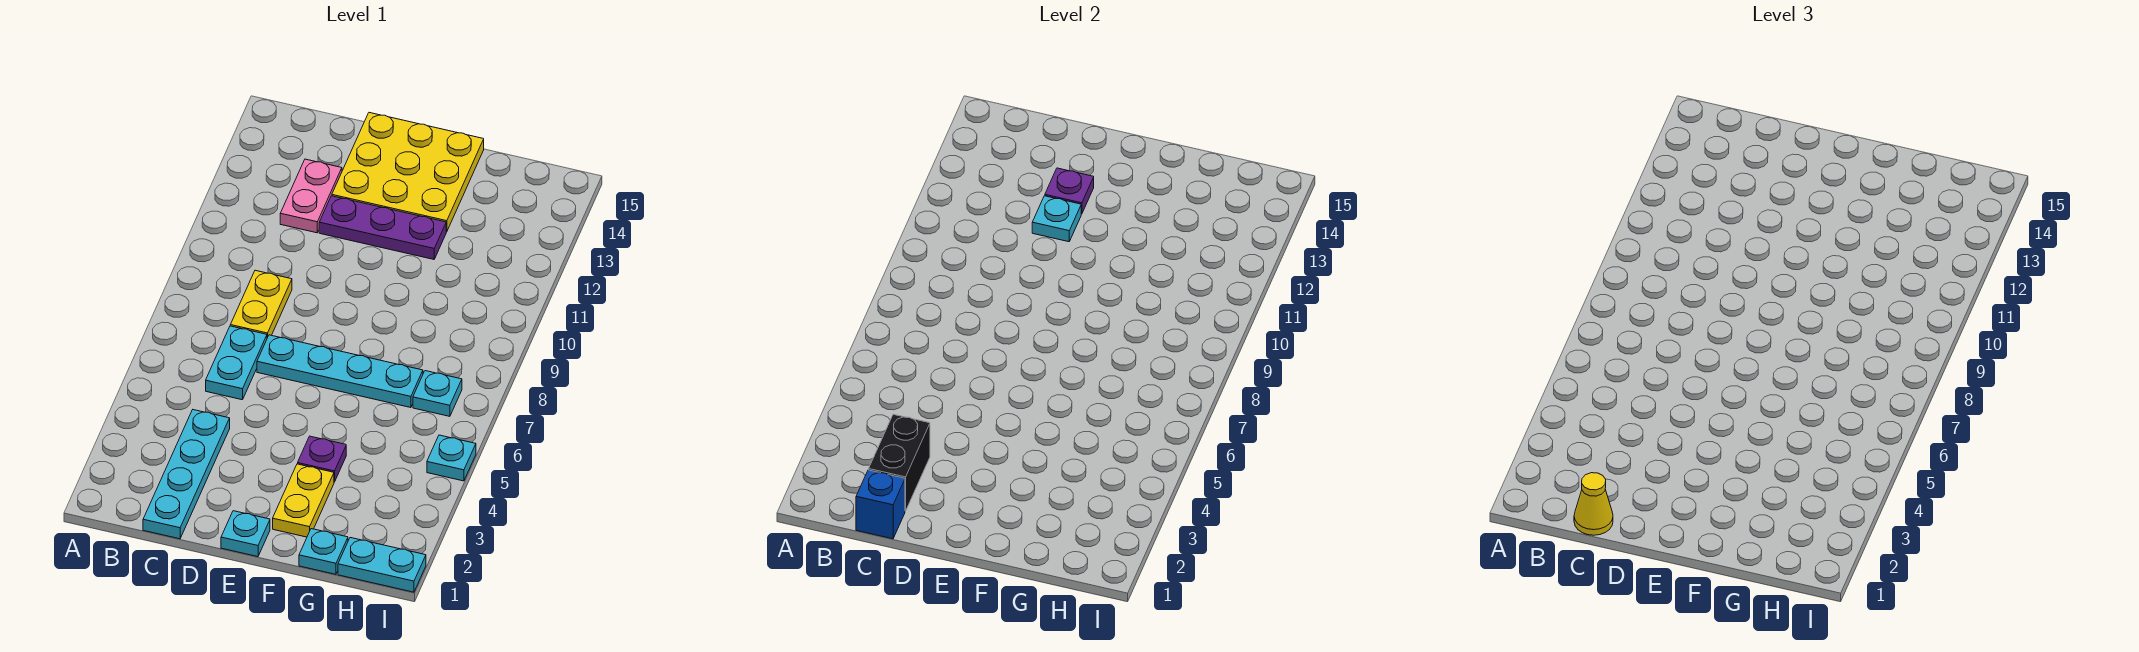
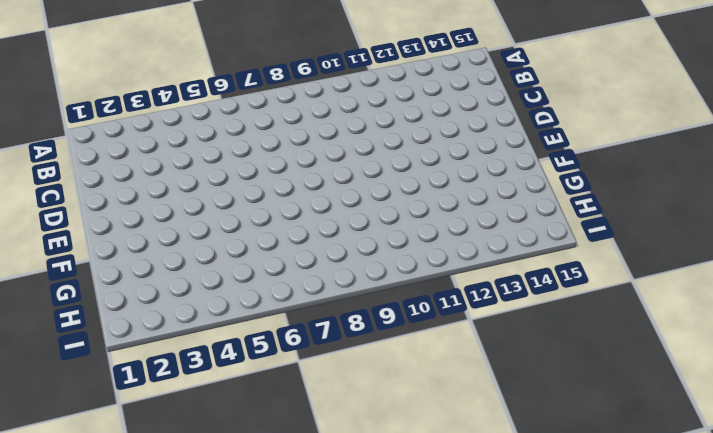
none -> cyan 1x4 plate [143,410,230,539]
none -> cyan 1x2 plate [206,326,267,400]
none -> yellow 1x2 plate [230,270,292,338]

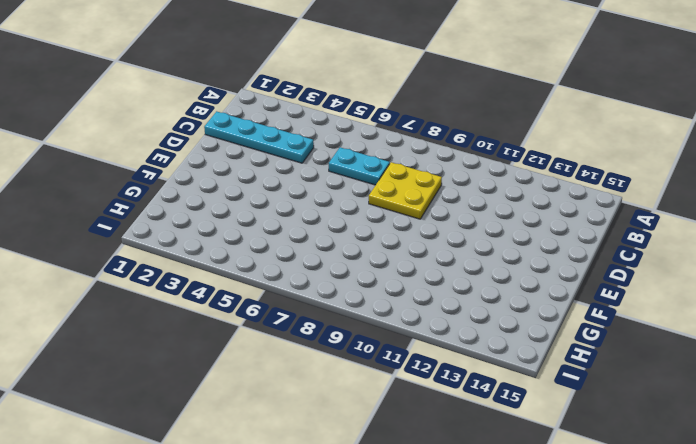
yellow 2x2 plate [369,162,442,219] -> yellow 1x2 plate [230,270,292,338]
none -> pink 1x2 plate [280,159,342,233]
none -> cyan 1x4 plate [257,335,423,408]
none -> purple 1x3 plate [319,196,446,259]

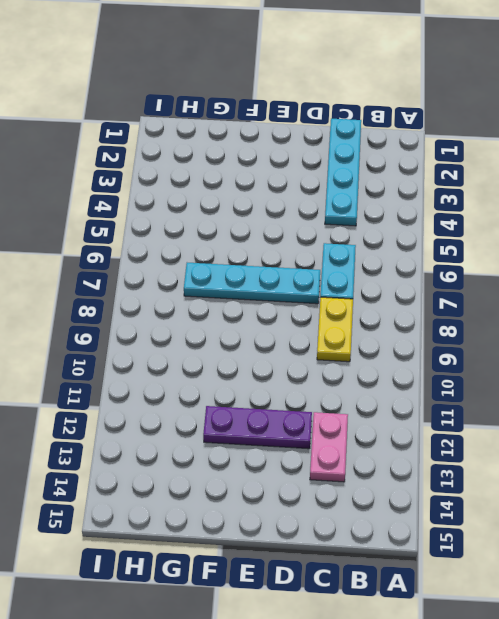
none -> yellow 3x3 plate [332,113,484,232]
none -> cyan 1x1 plate [221,511,270,557]
none -> yellow 1x2 plate [273,464,334,537]

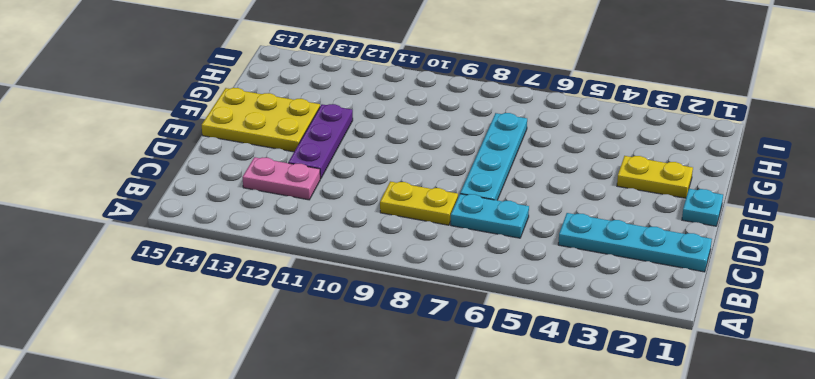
yellow 2x3 plate [202,88,320,152] -> yellow 3x3 plate [332,113,484,232]
none -> purple 1x1 plate [298,436,346,482]
none -> cyan 1x1 plate [299,529,348,574]
none -> cyan 1x2 plate [338,538,426,592]

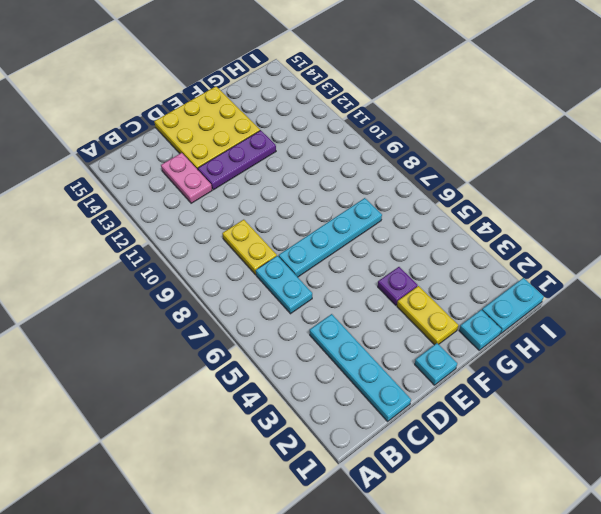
none -> cyan 1x1 plate [413,371,462,416]
none -> cyan 1x1 plate [427,435,476,481]
none -> blue 1x1 brick [856,470,905,539]

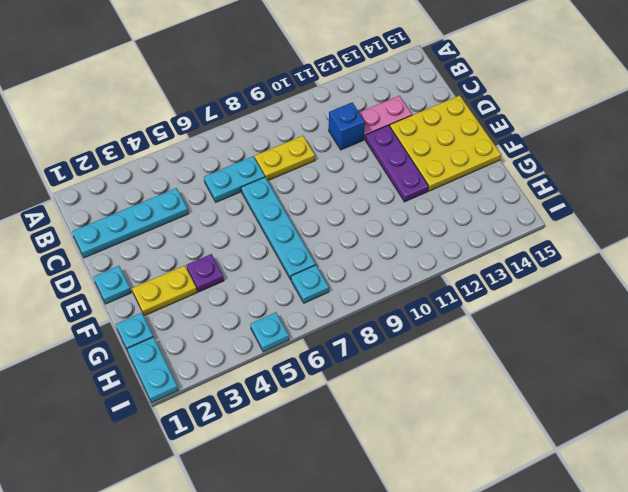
blue 1x1 brick [329,102,365,150] -> blue 1x1 brick moved to [856,470,905,539]
none -> black 1x2 brick [869,414,930,511]
none -> cyan 1x1 plate [1032,196,1081,242]
none -> purple 1x1 plate [1045,168,1094,214]

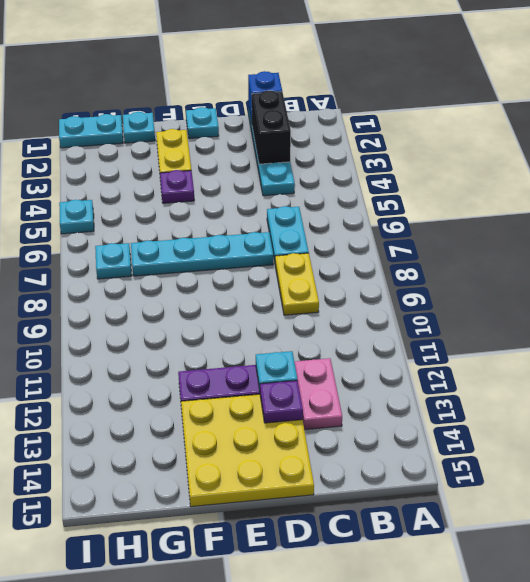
none -> yellow 1x1 cone [1574,473,1613,535]

